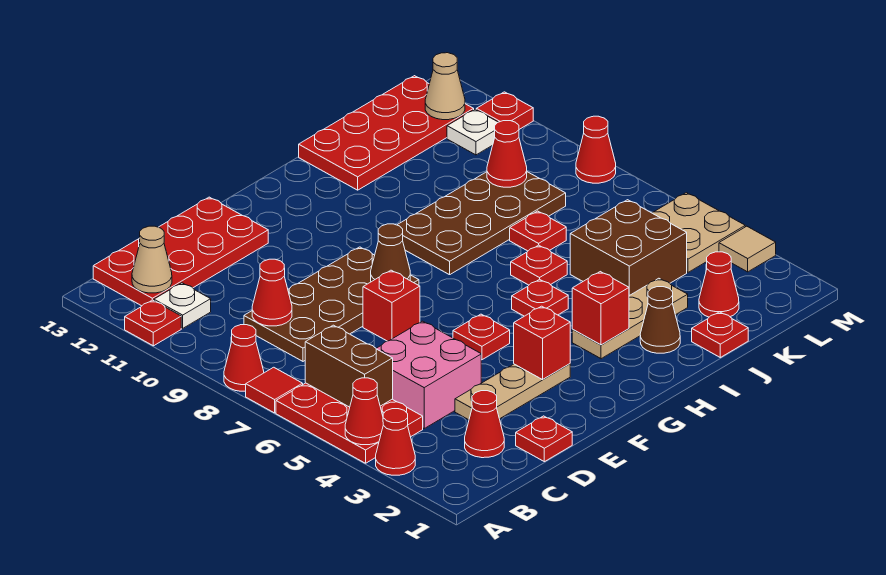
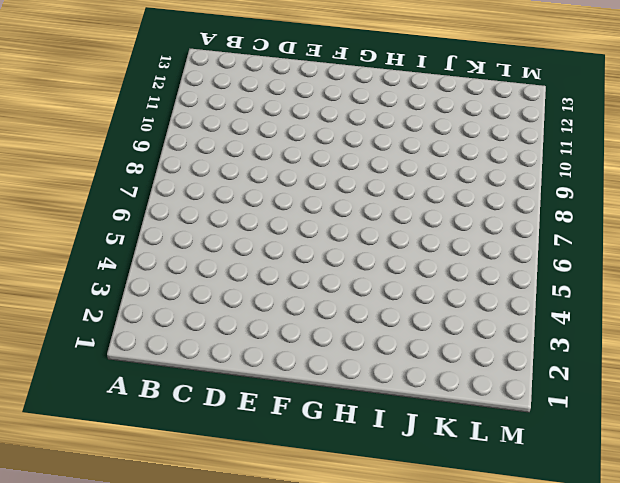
none -> red 1x1 cone [376,409,415,475]
none -> red 2x3 plate [276,383,423,463]
none -> red 1x1 tile [246,367,303,413]
none -> red 1x1 cone [224,325,264,391]

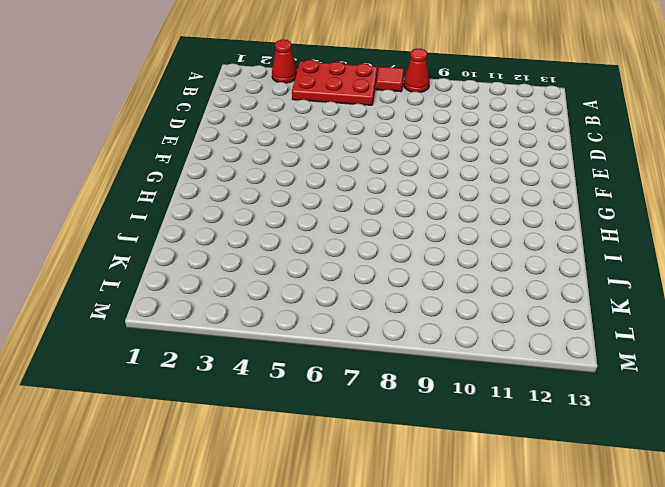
none -> red 1x1 plate [125,300,181,346]
none -> white 1x1 plate [154,283,211,328]
none -> red 2x4 plate [93,197,268,306]
none -> red 1x1 cone [465,391,504,458]

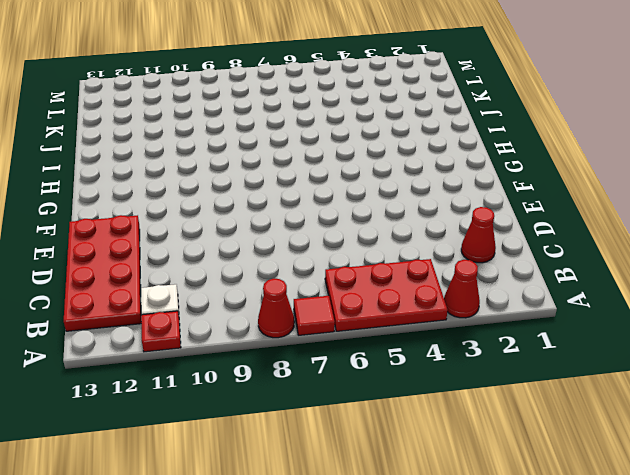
none -> pink 2x2 brick [376,321,481,428]
none -> brown 2x4 plate [244,247,419,361]
none -> red 1x1 plate [516,416,572,462]
none -> tan 1x3 plate [455,364,570,420]

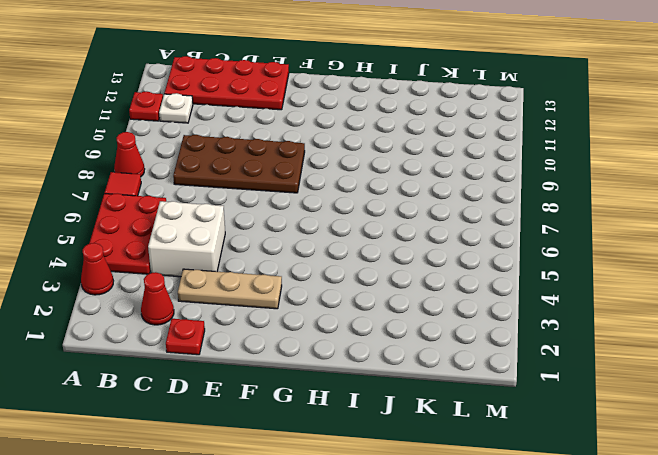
white 2x2 brick [148,201,225,277] -> pink 2x2 brick [376,321,481,428]
none -> red 1x1 brick [363,270,420,341]
none -> red 1x1 plate [453,314,510,360]
none -> tan 1x3 plate [572,278,688,359]
none -> red 1x1 plate [512,279,568,316]

